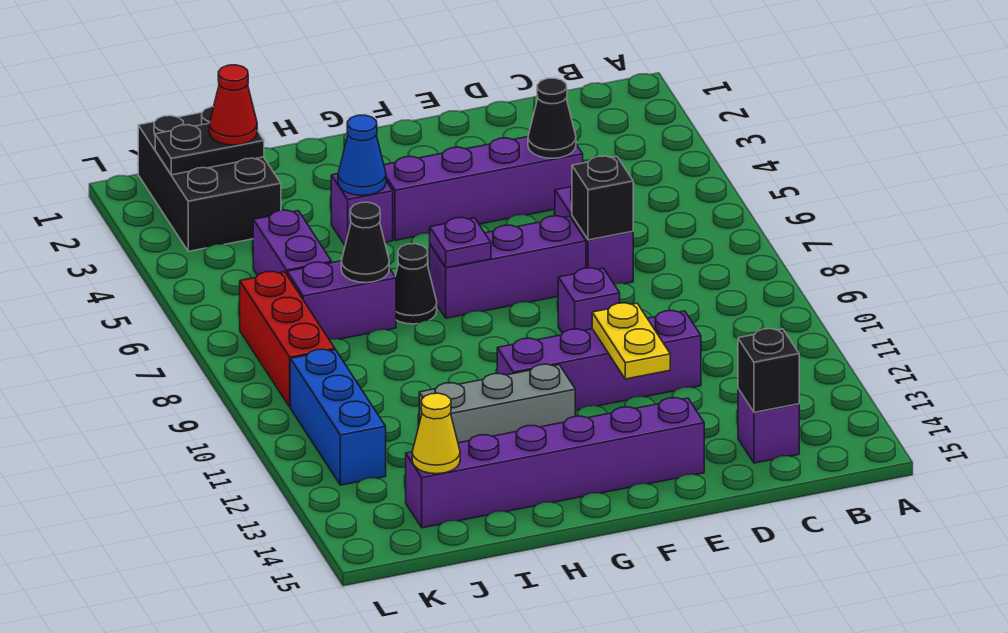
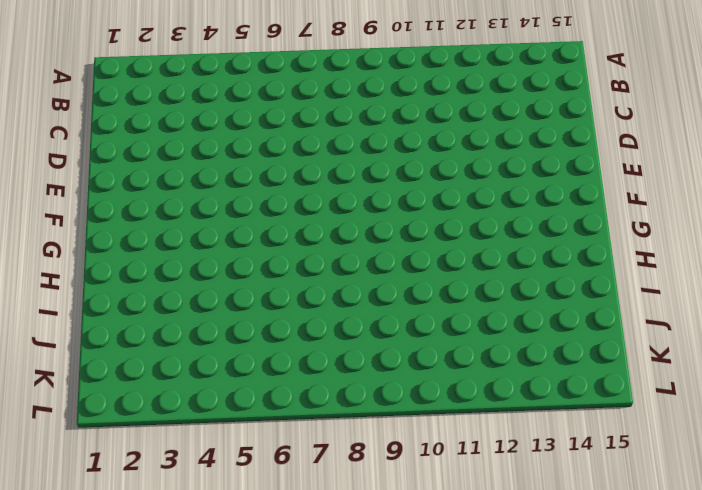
none -> purple 1x1 brick [738,389,799,463]
none -> purple 1x4 brick [384,137,583,240]
none -> purple 1x2 brick [555,187,633,284]

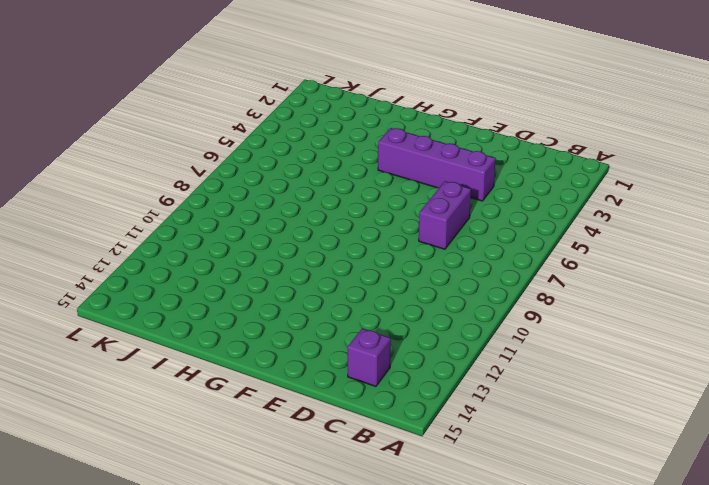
none -> purple 1x4 brick [497,311,701,410]
none -> purple 1x3 brick [430,216,586,318]
none -> purple 1x1 brick [558,268,620,333]

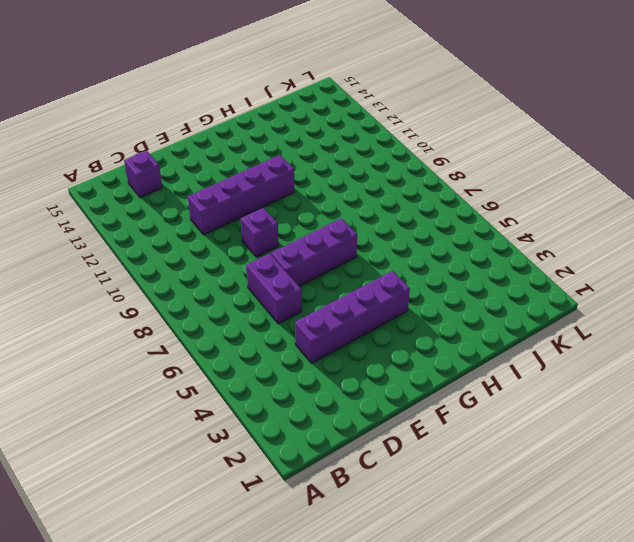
none -> purple 1x6 brick [406,398,704,528]
none -> grey 1x3 brick [419,364,575,443]
none -> purple 1x1 brick [331,174,393,245]

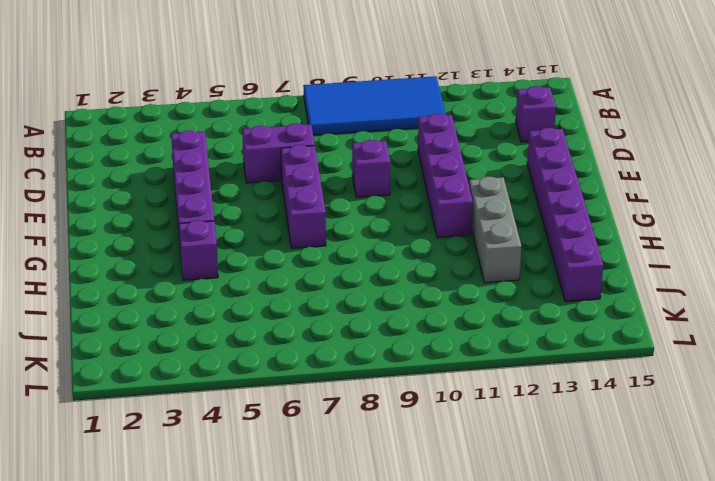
blue 2x4 tile [303,76,446,135] -> none
none -> black 1x1 cone [395,244,437,324]
none -> purple 1x2 brick [287,261,396,339]
none -> black 2x3 brick [138,107,281,251]

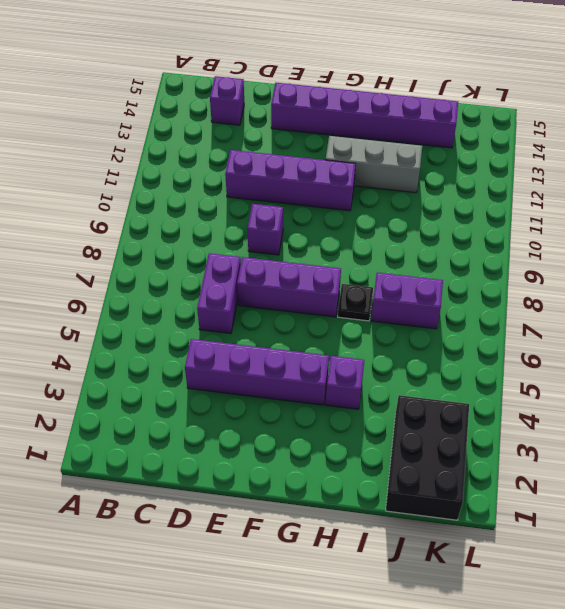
black 1x1 plate [338,284,373,321] -> black 1x1 cone [395,244,437,324]
none -> purple 1x2 brick [253,210,332,276]
none -> red 1x3 brick [240,271,335,407]
none -> blue 1x3 brick [290,349,386,485]

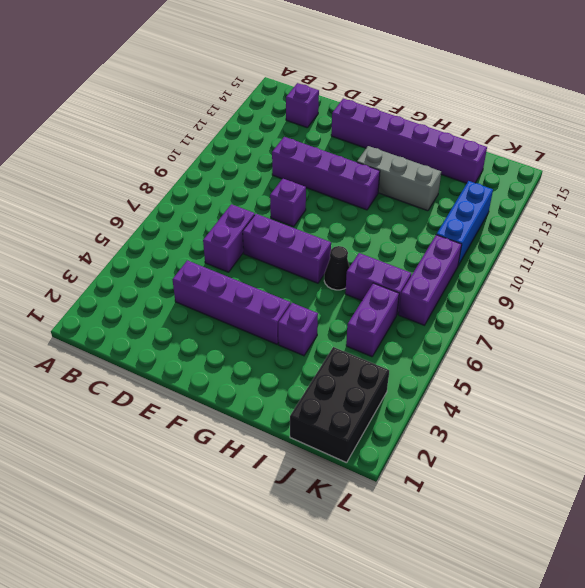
purple 1x3 brick [399,235,462,325] -> red 1x3 brick [240,271,335,407]
none -> black 1x1 brick [738,329,799,412]
none -> black 1x1 cone [528,78,576,158]
none -> black 1x1 brick [572,156,633,240]

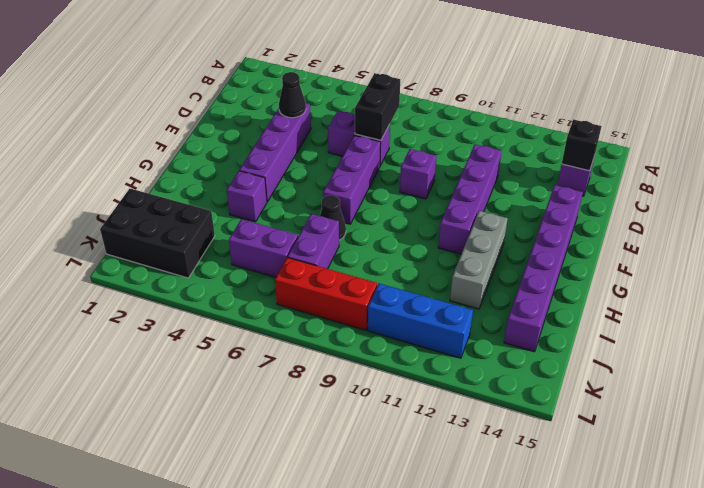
black 1x2 brick [355,73,400,140] -> black 1x1 brick [572,156,633,240]
none -> yellow 1x2 plate [592,303,670,379]
none -> purple 1x1 plate [430,218,491,268]
none -> blue 1x1 cone [338,115,386,195]

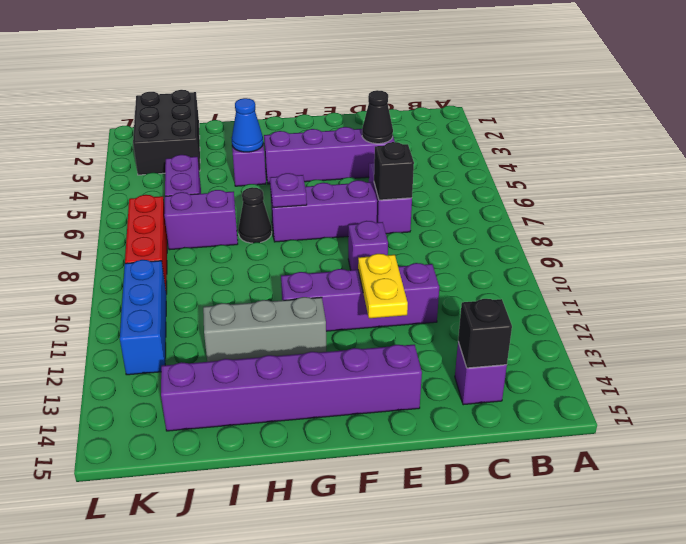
none -> black 1x1 cone [341,202,389,283]
none -> black 1x2 plate [155,123,264,175]
none -> yellow 1x1 cone [412,393,460,474]

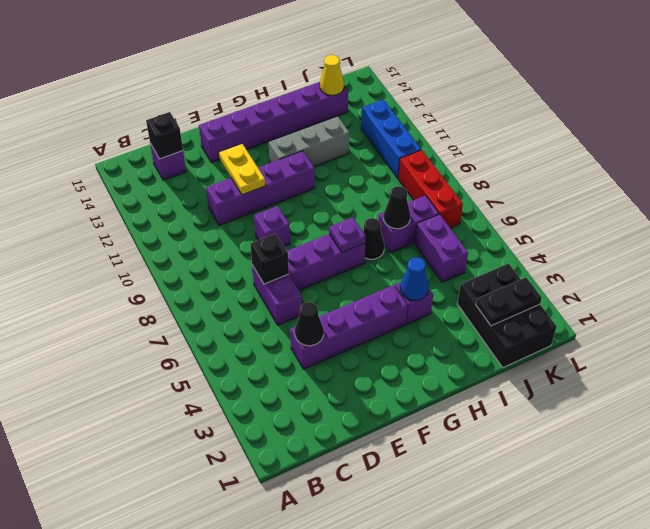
none -> red 1x1 cone [209,65,257,145]

